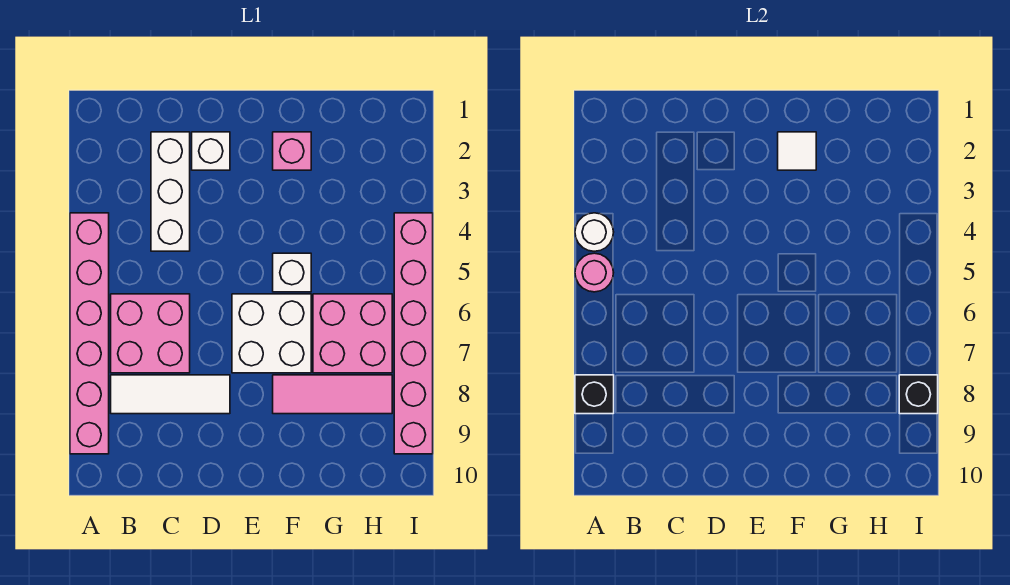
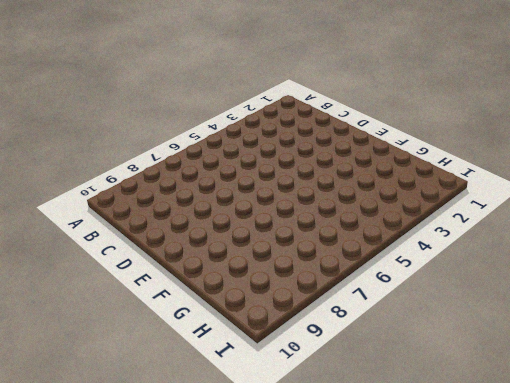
none -> pink 1x6 brick [70,213,109,454]
none -> pink 2x2 brick [111,294,190,373]
none -> white 1x3 tile [111,375,230,414]

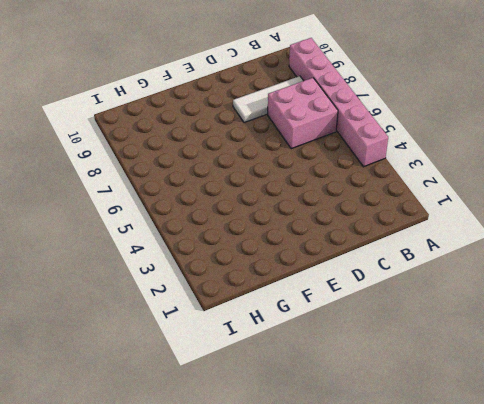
none -> white 1x3 brick [151,132,190,251]
none -> white 1x1 brick [192,132,230,170]
none -> white 2x2 brick [232,294,311,373]

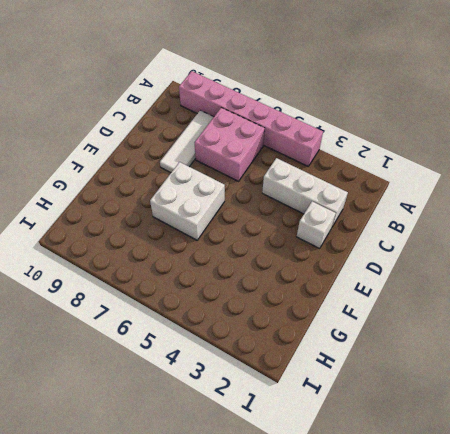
none -> pink 1x1 brick [273,132,311,170]
none -> white 1x1 brick [273,253,311,292]
none -> pink 1x3 tile [273,375,392,414]

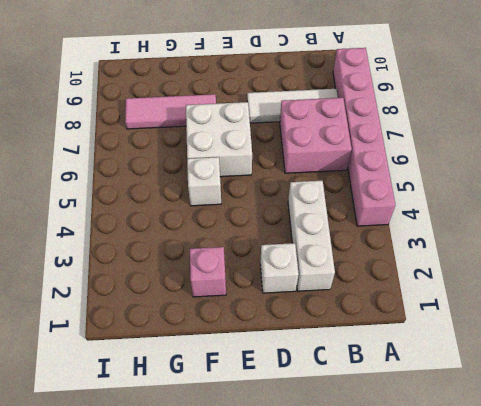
none -> pink 2x2 brick [313,294,392,373]
none -> pink 1x6 brick [394,213,433,454]
none -> white 1x1 round brick [575,213,614,251]

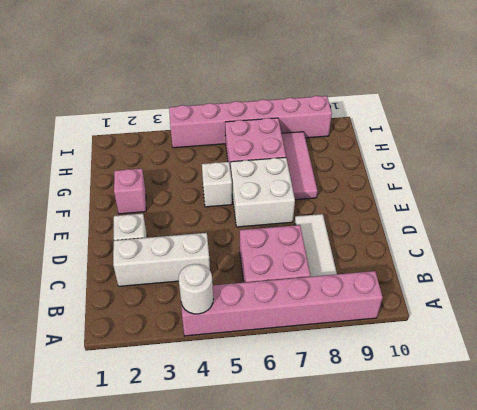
none -> pink 1x1 round brick [575,253,614,292]
none -> black 1x1 brick [575,375,614,414]
none -> white 1x1 tile [778,132,816,170]

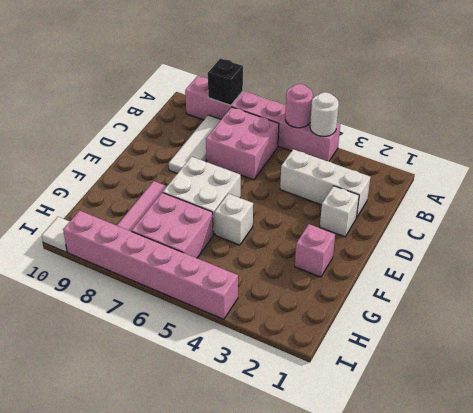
white 1x1 tile [42,217,70,252] -> white 1x1 tile moved to [778,132,816,170]
none -> black 1x1 brick [899,375,938,414]

